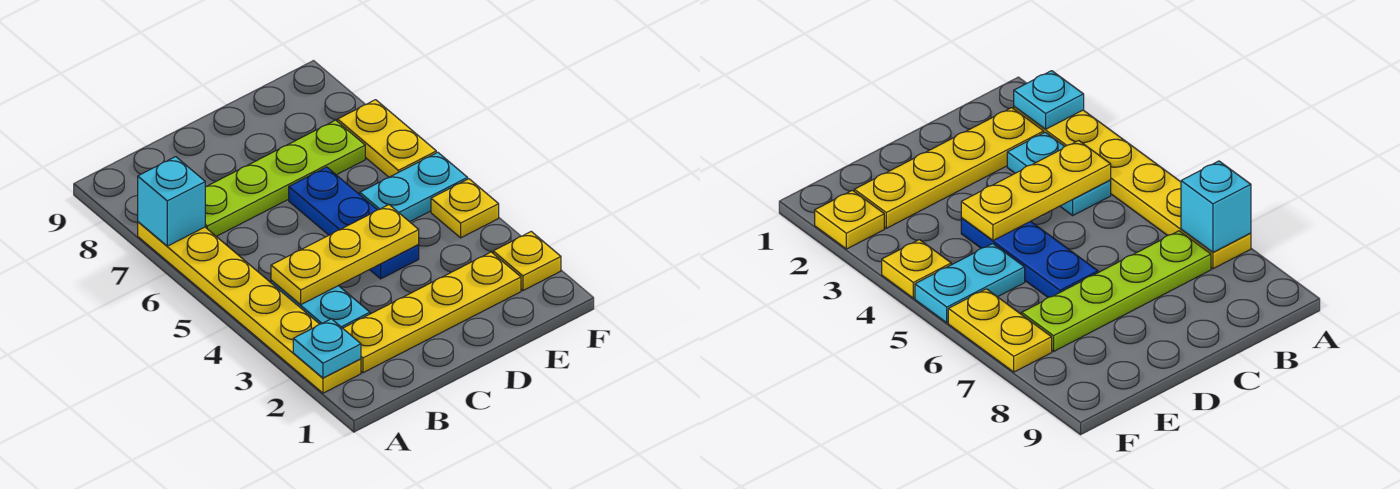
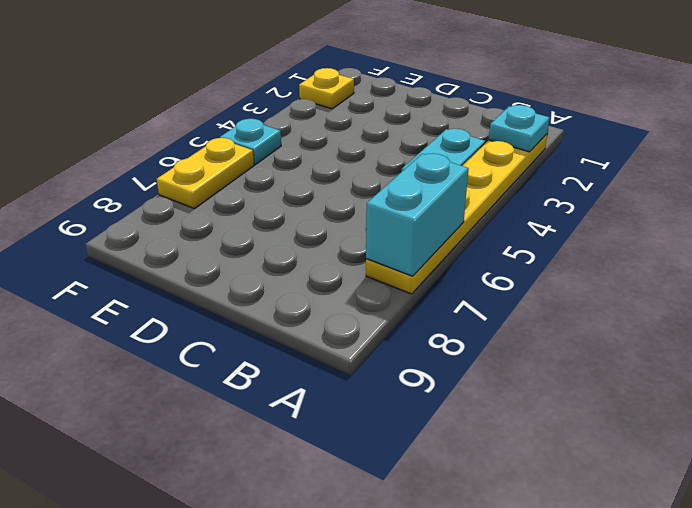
cyan 1x2 brick [366,153,469,276] -> cyan 1x1 brick [138,157,205,246]
cyan 1x1 plate [219,119,281,164] -> cyan 1x2 plate [360,152,468,222]
none -> yellow 1x4 plate [343,252,521,373]
none -> lime 1x4 plate [205,120,365,236]
none -> blue 1x3 plate [289,167,419,279]

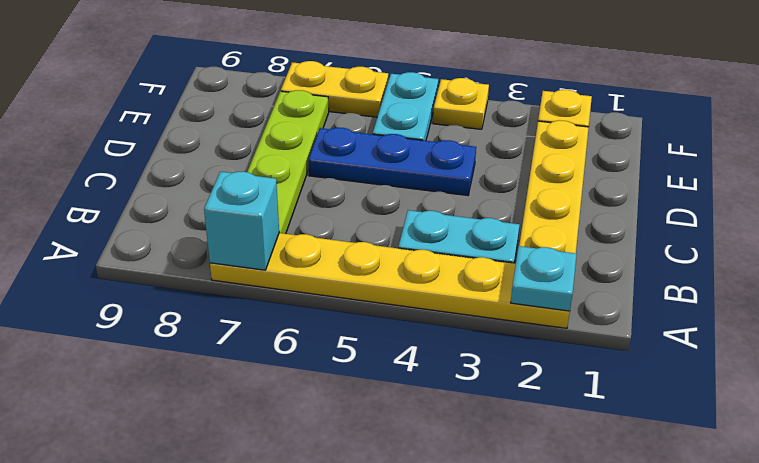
none -> yellow 1x3 plate [271,205,419,305]

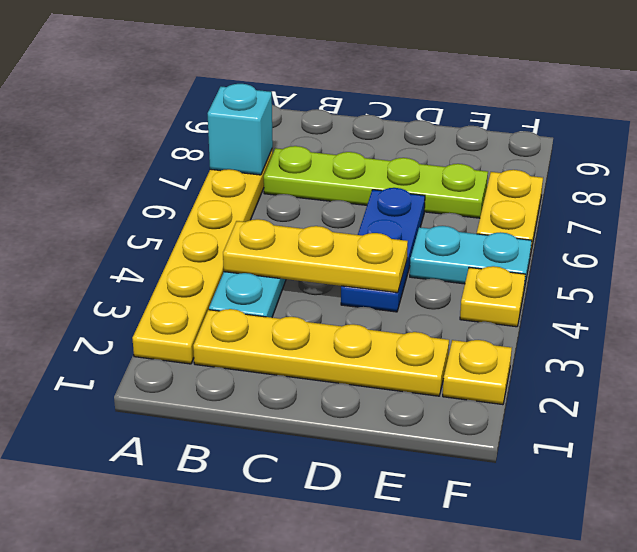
none -> cyan 1x1 plate [293,319,361,378]

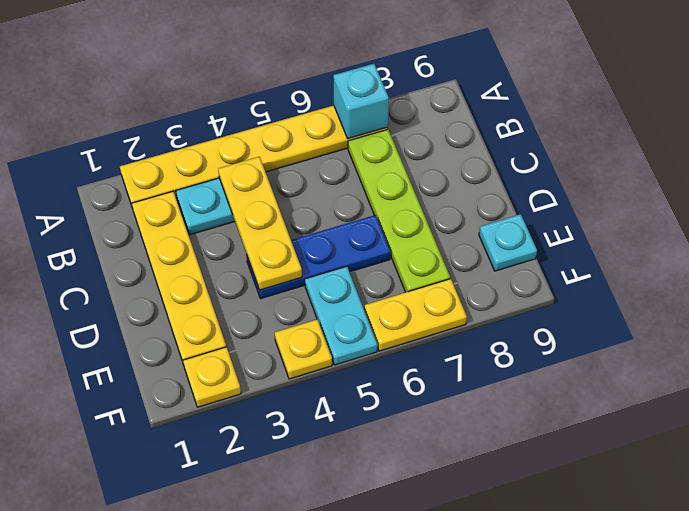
cyan 1x1 plate [479,214,537,271] -> cyan 1x1 plate moved to [293,319,361,378]

